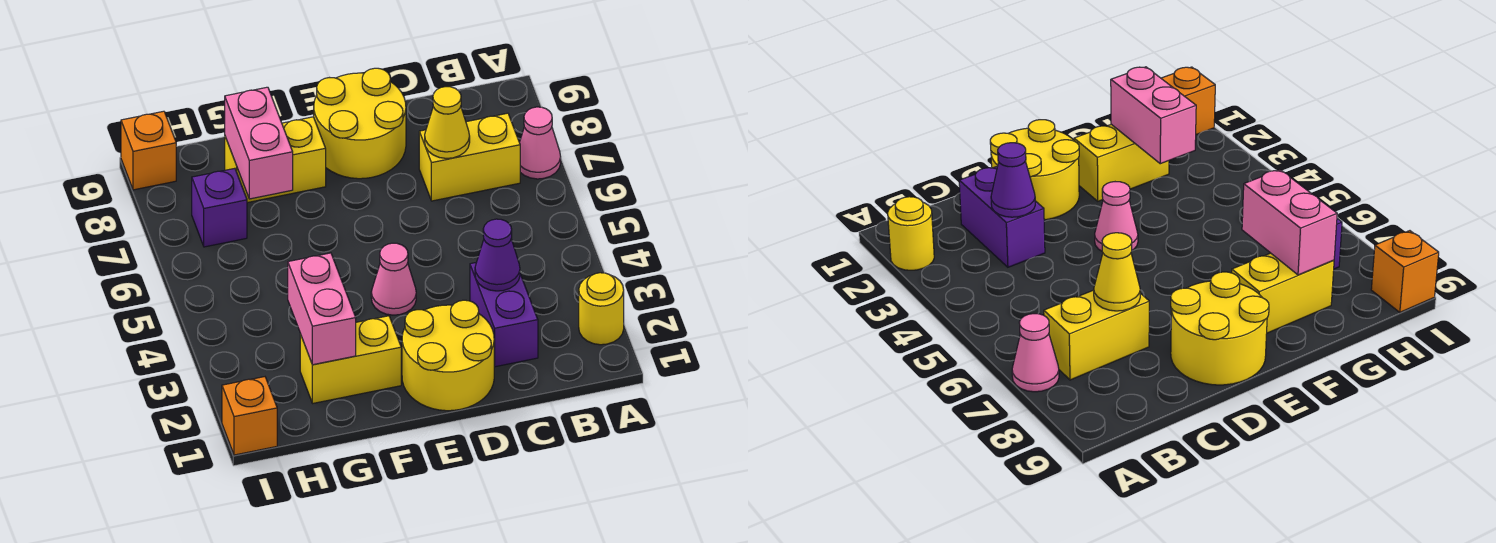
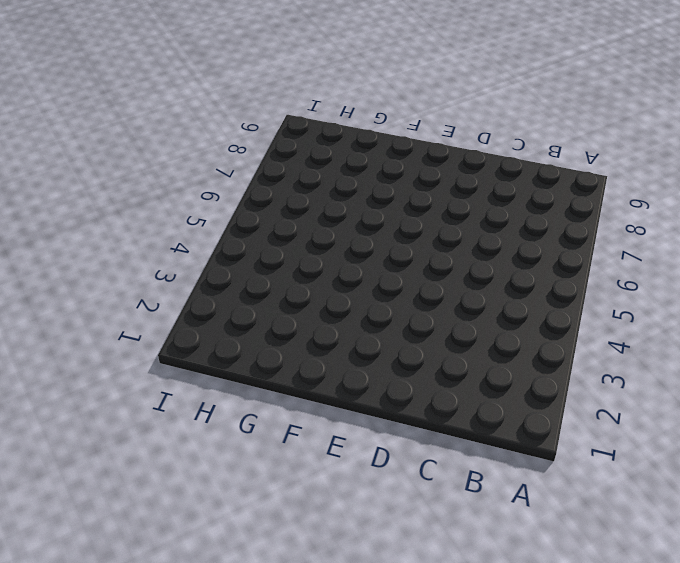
none -> yellow 1x1 round brick [579,273,624,345]
none -> pink 1x1 cone [520,107,561,179]
none -> yellow 1x2 brick [419,113,520,201]

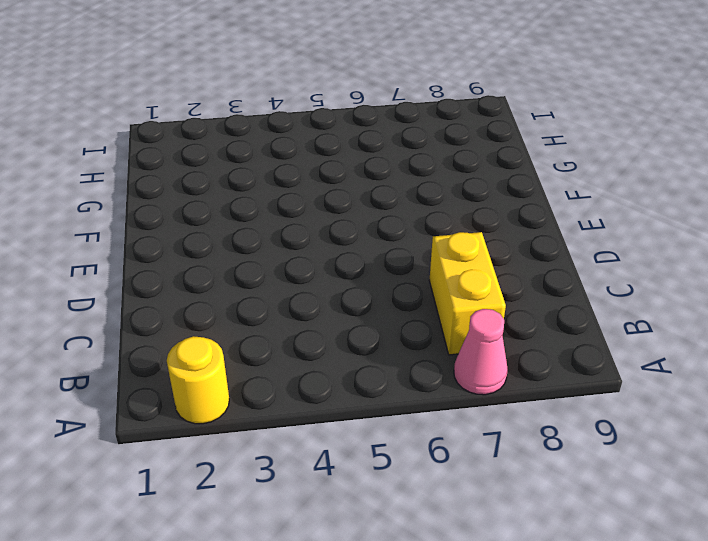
none -> purple 1x2 brick [470,263,538,367]
none -> yellow 2x2 round brick [402,300,495,411]
none -> yellow 2x2 round brick [314,68,406,179]

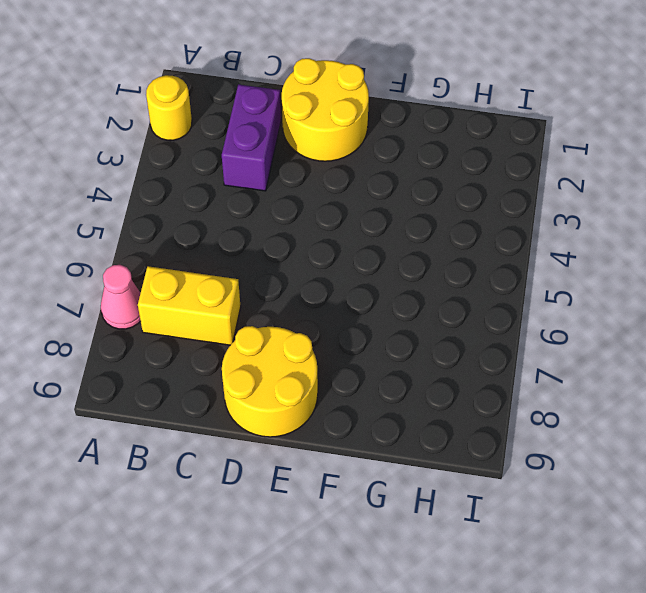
none -> pink 1x1 cone [371,243,416,315]
none -> yellow 1x2 brick [300,316,401,403]
none -> yellow 1x2 brick [225,117,326,203]

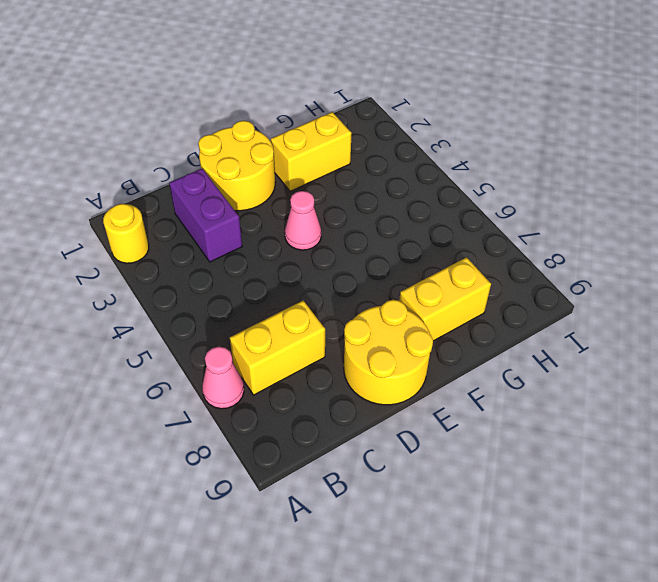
none -> purple 1x1 brick [192,168,247,247]
none -> orange 1x1 brick [222,377,277,455]
none -> orange 1x1 brick [121,111,176,190]

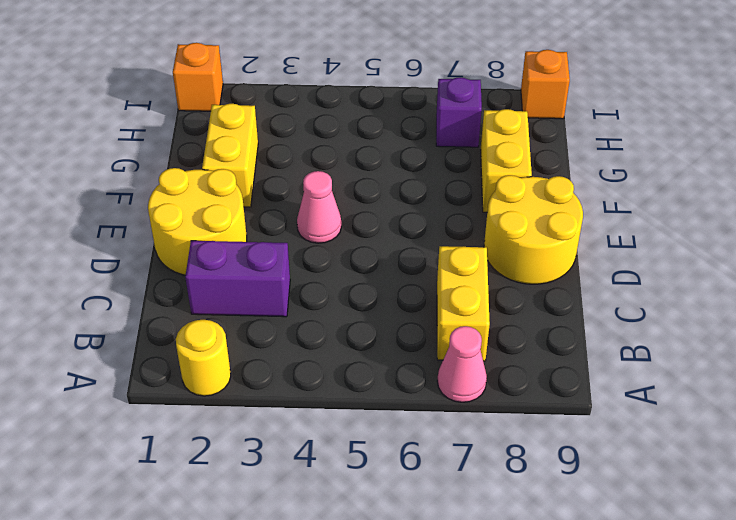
none -> purple 1x1 cone [475,219,520,291]
none -> yellow 1x1 cone [425,87,470,158]
none -> pink 1x2 brick [288,253,356,365]

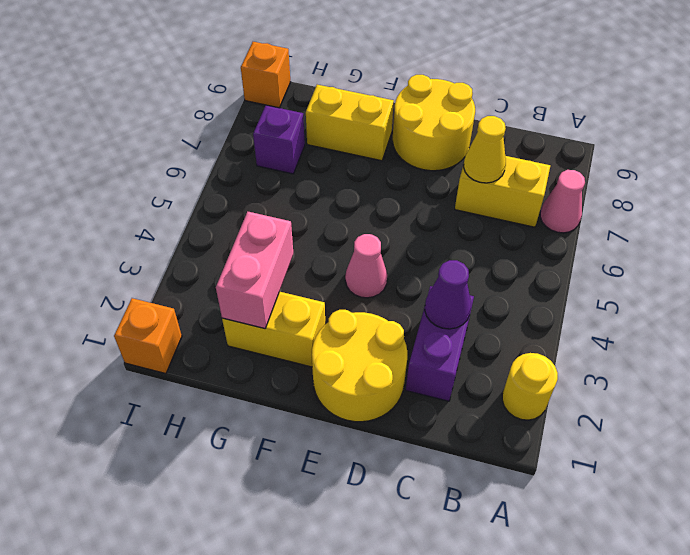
none -> pink 1x2 brick [225,87,293,199]

